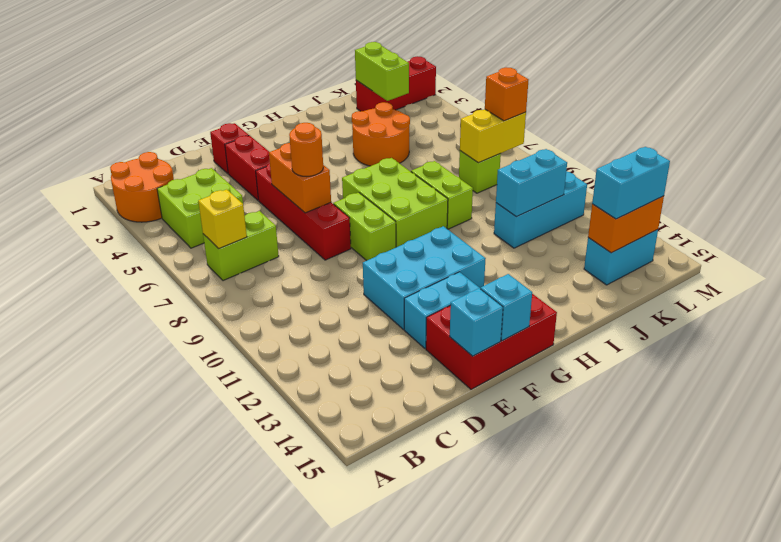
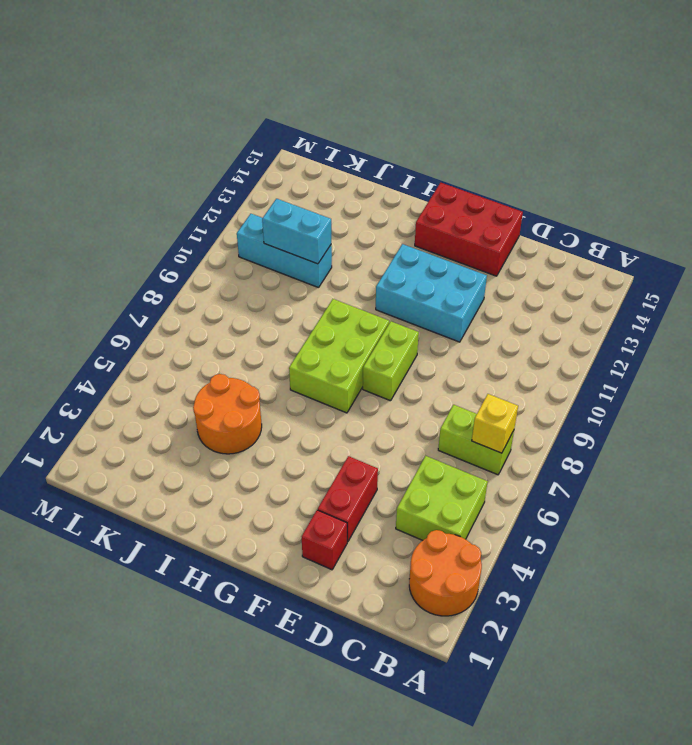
none -> red 1x4 brick [256,163,351,260]
none -> cyan 1x2 brick [404,272,481,349]
none -> lime 1x2 brick [411,161,473,229]

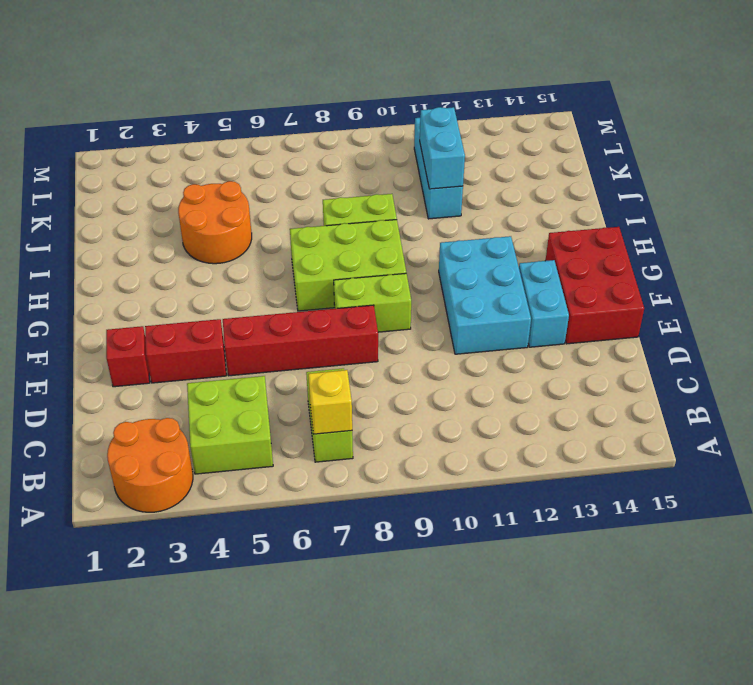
none -> red 1x3 brick [356,56,436,111]
none -> lime 1x1 brick [459,151,501,193]
none -> cyan 1x2 brick [584,230,658,285]

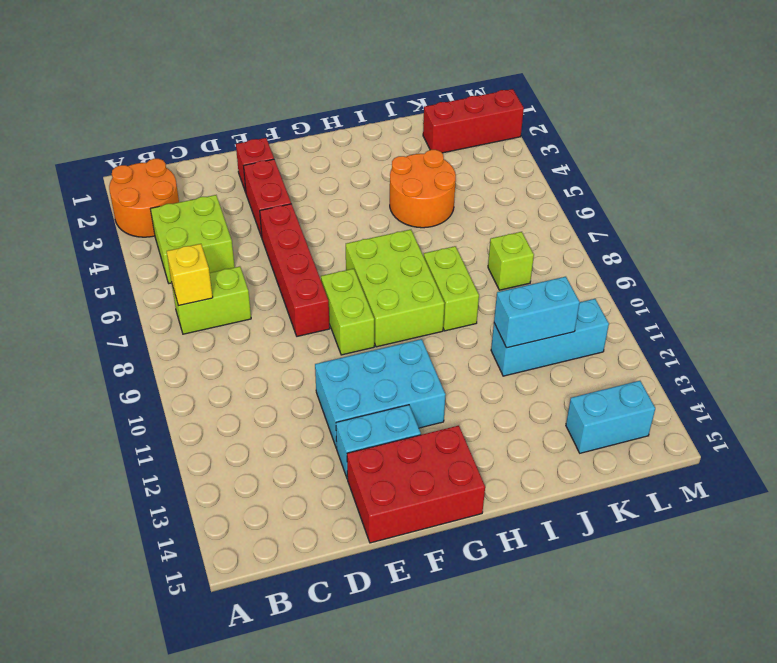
none -> orange 1x2 brick [269,143,331,213]
none -> cyan 1x1 brick [450,288,503,356]
none -> cyan 1x1 brick [481,274,532,341]

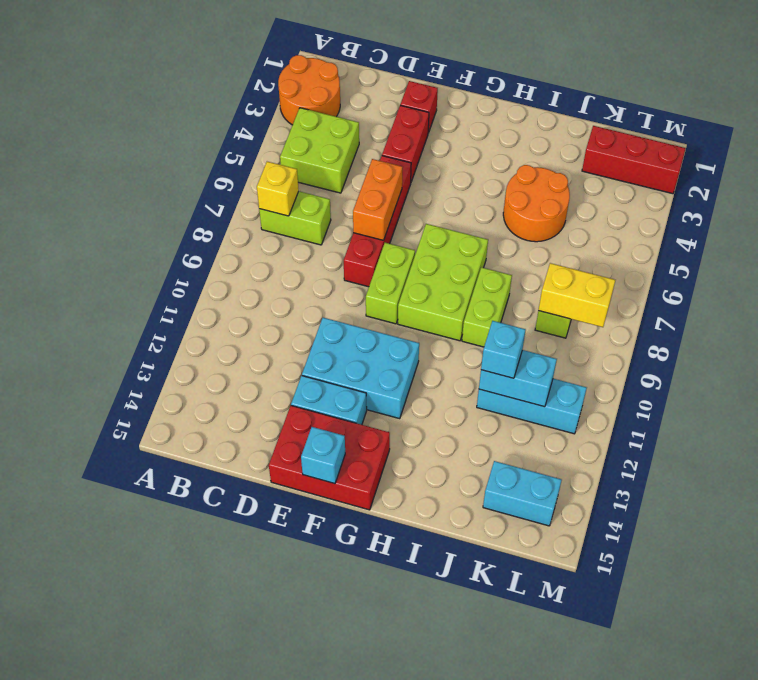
cyan 1x1 brick [481,321,526,378] -> cyan 1x1 brick moved to [450,288,503,356]
none -> lime 1x2 brick [355,42,409,101]
none -> orange 1x2 brick [588,196,664,253]
none -> orange 1x1 round brick [289,123,323,177]

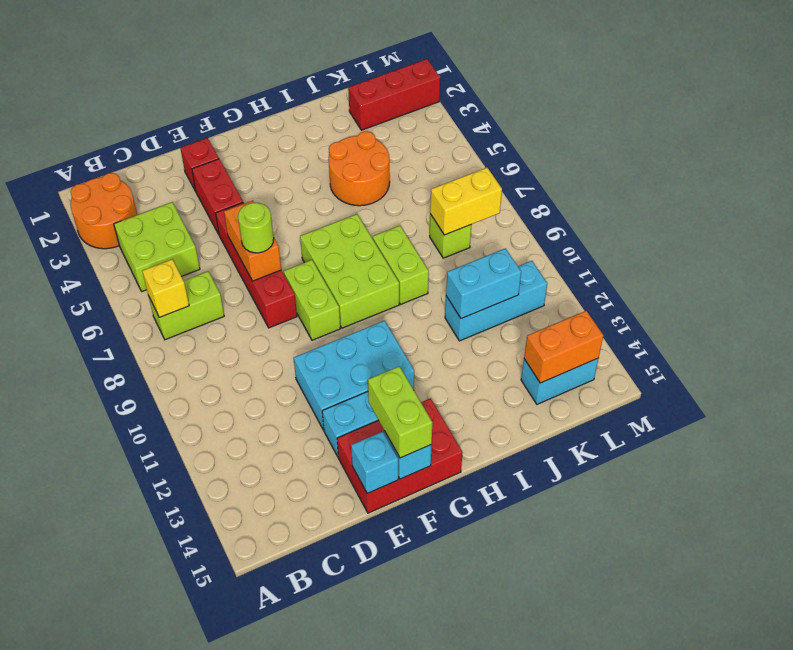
lime 1x1 round brick [238,203,274,253] -> orange 1x1 round brick [289,123,323,177]
lime 1x2 brick [368,366,432,458] -> lime 1x2 brick moved to [355,42,409,101]
none -> cyan 1x2 brick [592,147,670,219]
none -> orange 1x1 brick [485,67,529,121]

